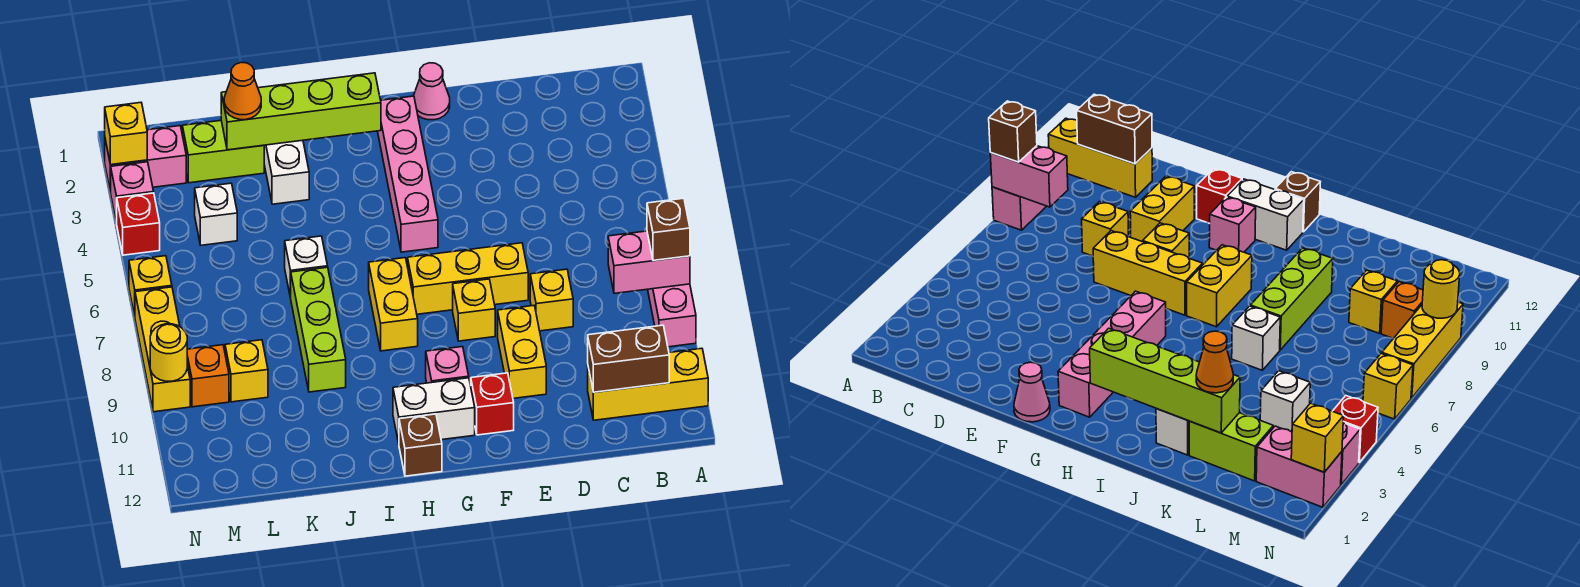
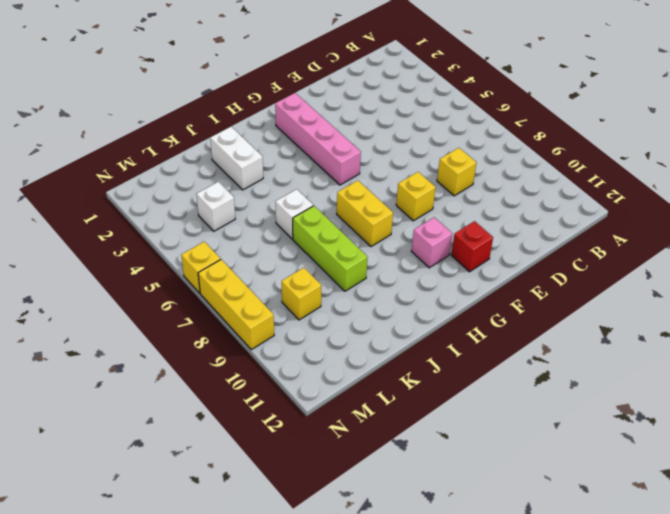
none -> pink 1x2 brick [648,284,696,347]
none -> yellow 1x3 brick [588,348,708,420]
none -> yellow 1x3 brick [408,243,528,314]
none -> yellow 1x2 brick [498,306,546,398]

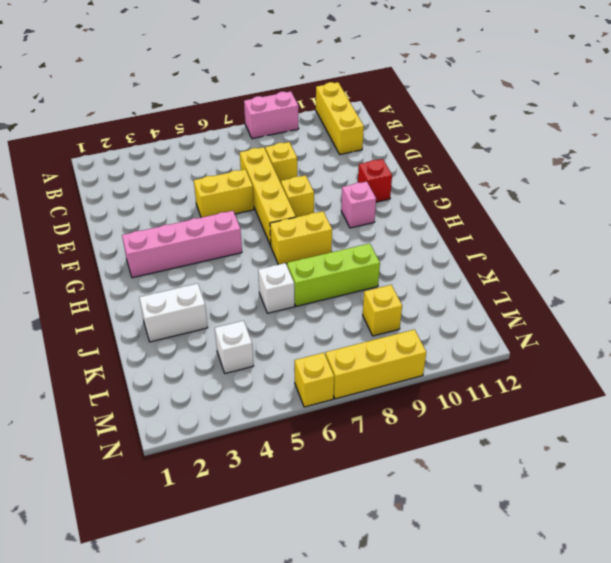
yellow 1x4 brick [240,147,296,246] -> yellow 1x3 brick [408,243,528,314]
yellow 1x2 brick [194,169,254,218] -> yellow 1x2 brick moved to [498,306,546,398]
none -> pink 1x1 cone [414,63,450,120]
none -> white 1x2 brick [393,378,475,443]
none -> brown 1x1 brick [399,414,442,476]
none -> lime 1x2 brick [182,121,264,183]

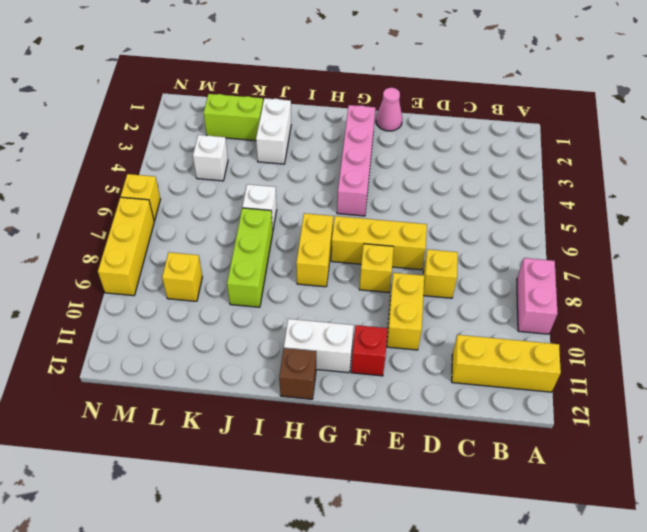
none -> pink 1x1 brick [426,347,469,383]
none -> pink 1x2 brick [105,126,186,192]
none -> orange 1x1 brick [187,345,229,407]
none -> pink 1x1 brick [111,162,154,224]

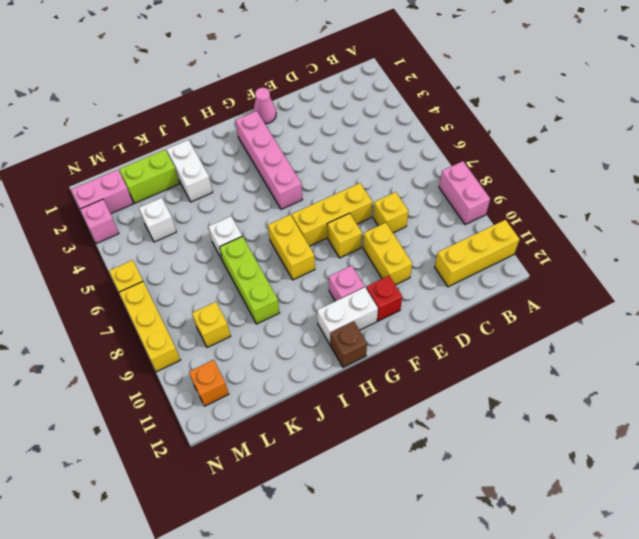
orange 1x1 brick [189,360,229,406] -> orange 1x1 brick moved to [187,345,229,407]
none -> red 1x1 brick [117,193,160,255]
none -> pink 1x2 brick [608,231,690,293]
none -> brown 1x2 brick [588,325,669,392]
none -> lime 1x4 brick [221,73,381,150]

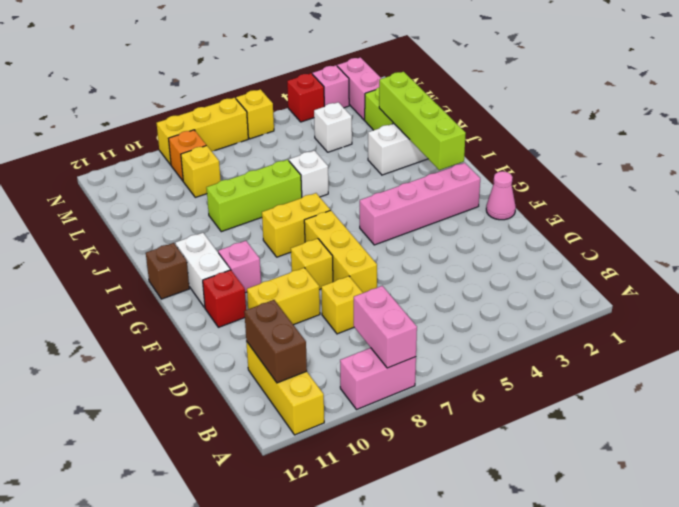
none -> yellow 1x1 brick [105,103,147,165]
none -> yellow 1x1 round brick [150,324,187,381]
none -> brown 1x1 brick [647,198,690,261]
none -> orange 1x1 cone [224,63,261,120]

